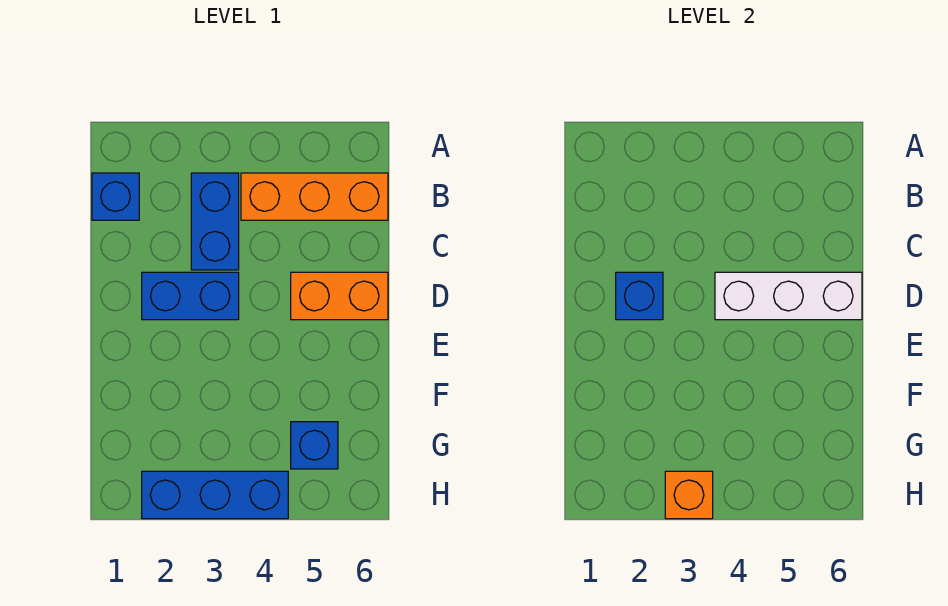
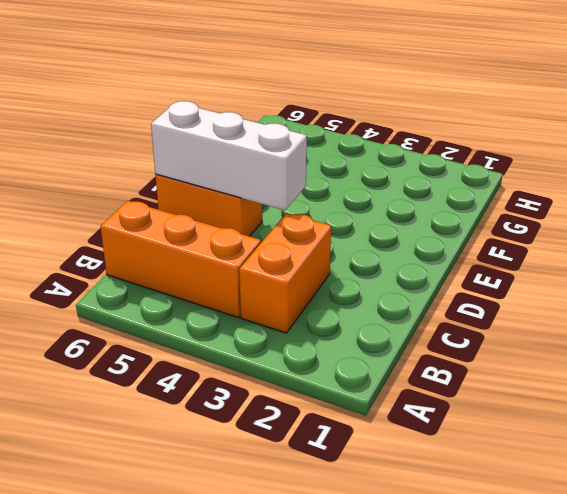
orange 1x2 brick [239,213,331,333] -> blue 1x2 brick [191,173,239,270]
none -> blue 1x1 brick [92,173,139,220]
none -> blue 1x2 brick [142,272,239,320]

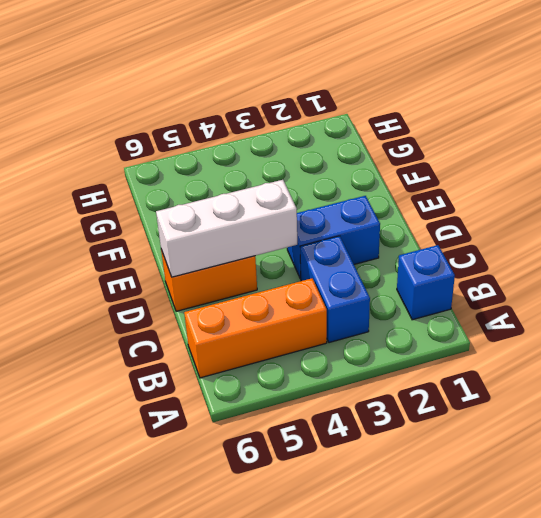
none -> blue 1x1 brick [291,422,338,469]
none -> blue 1x3 brick [142,471,288,519]

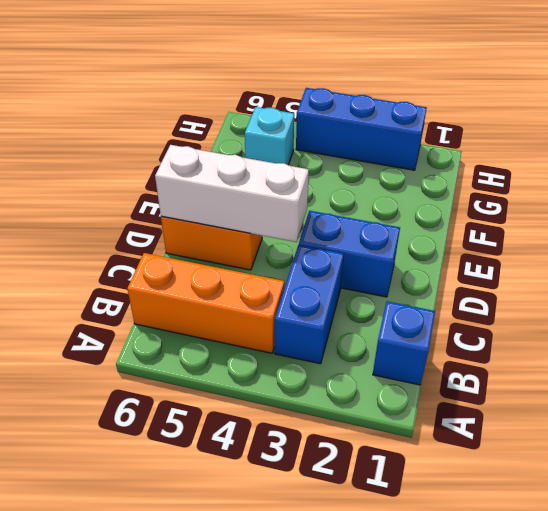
cyan 1x1 brick [245,107,294,165] -> blue 1x1 brick [291,422,338,469]
none -> blue 1x1 brick [616,272,663,320]
none -> orange 1x1 brick [665,471,713,519]

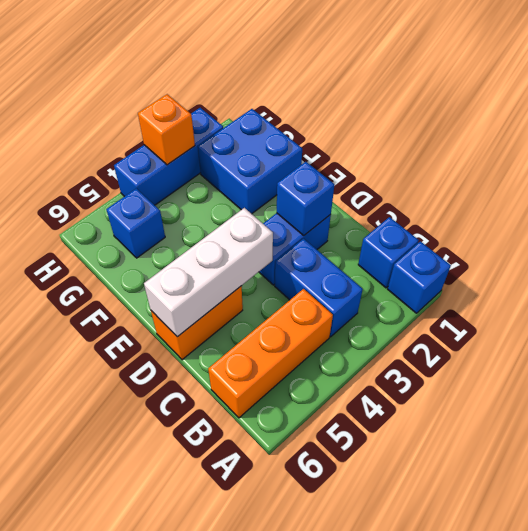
blue 1x1 brick [388,241,451,313] -> none
blue 2x2 brick [198,109,302,214] -> none

